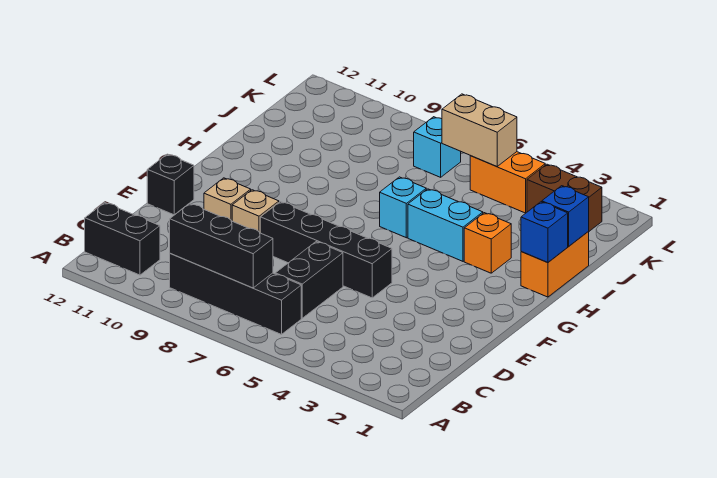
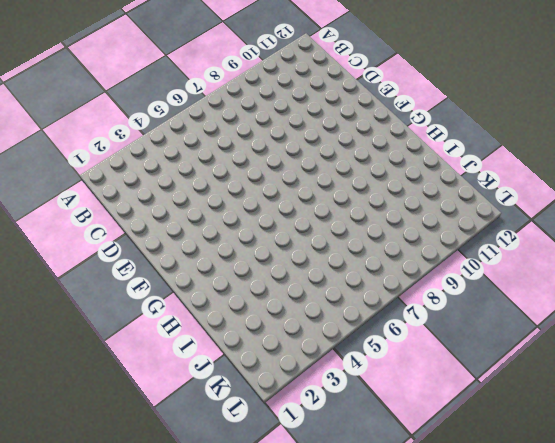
none -> black 1x4 brick [170,254,301,334]
none -> black 1x2 brick [85,203,160,275]
none -> black 1x2 brick [275,242,343,318]

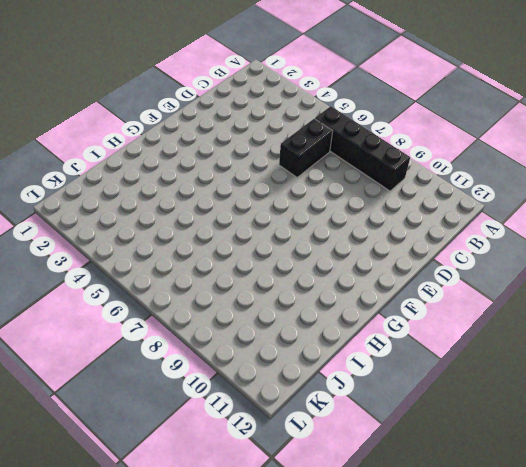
none -> black 1x2 brick [85,203,160,275]
none -> black 1x4 brick [260,202,392,298]
none -> tan 1x1 brick [232,190,279,233]

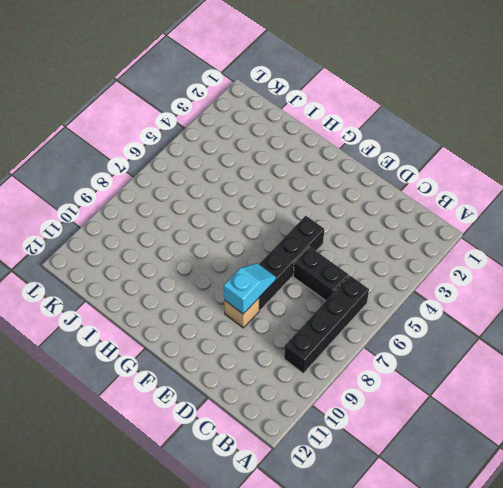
cyan 1x2 slope [224,263,276,314] -> none
none -> black 1x2 brick [85,203,160,275]
none -> tan 1x1 brick [204,178,251,221]
none -> black 1x1 brick [147,154,194,215]

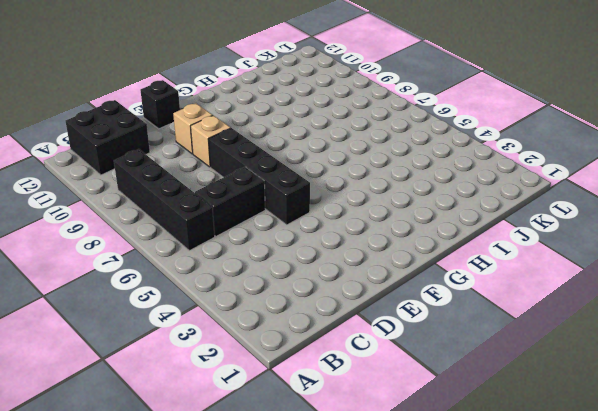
black 2x2 brick [66,100,150,175] -> black 1x2 brick [85,203,160,275]
none -> orange 1x2 brick [521,231,589,297]
none -> orange 1x1 brick [464,213,511,273]
none -> cyan 1x2 brick [408,189,483,261]

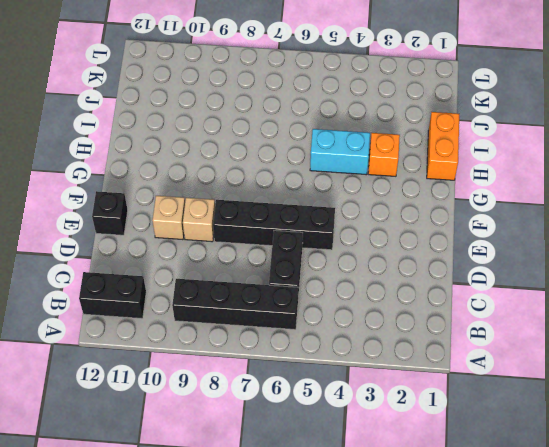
none -> cyan 1x1 brick [380,177,426,238]
none -> brown 1x2 brick [527,164,602,231]
none -> orange 1x2 brick [470,152,545,213]

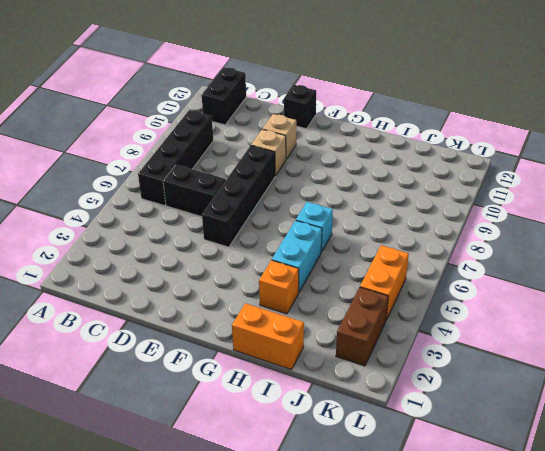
none -> cyan 1x1 brick [414,117,461,177]
none -> black 1x3 brick [170,203,273,288]
none -> blue 1x1 brick [521,202,568,263]

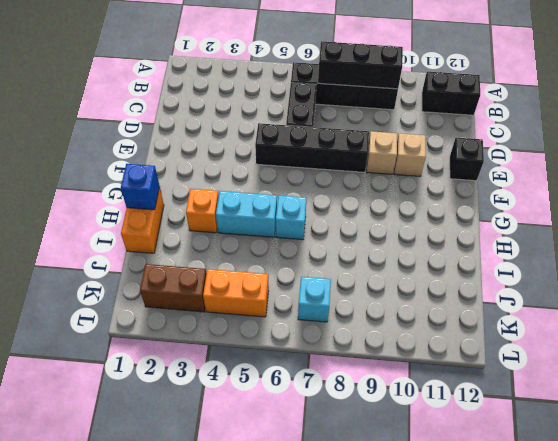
none -> blue 1x1 brick [542,186,589,246]
none -> tan 1x2 brick [442,94,517,167]

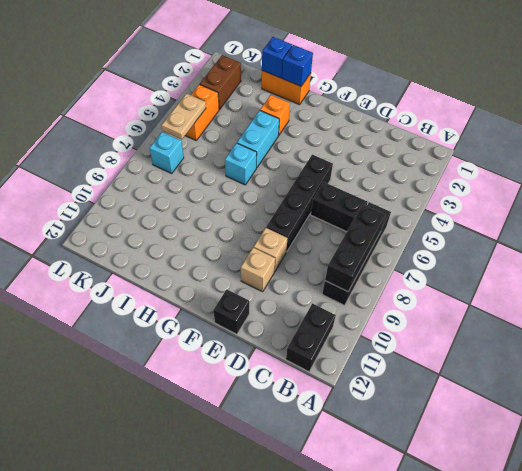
tan 1x2 plate [162,94,206,139] -> tan 1x2 brick [442,94,517,167]

